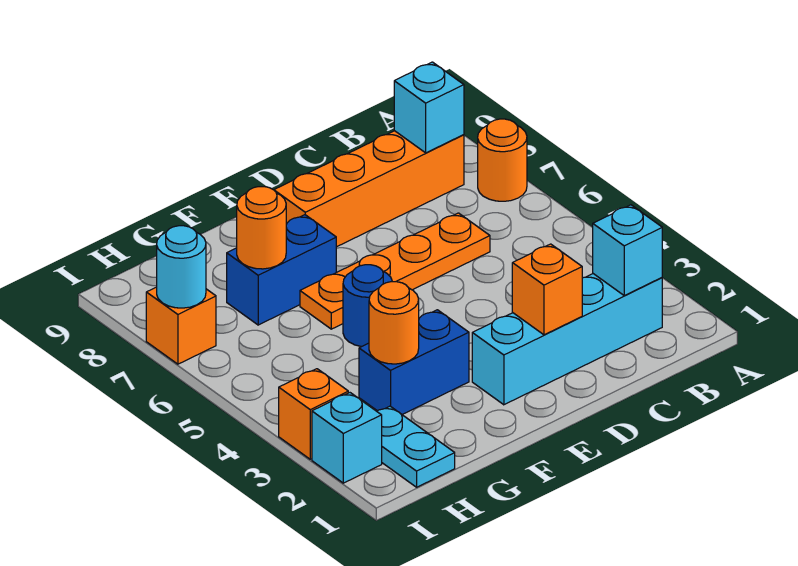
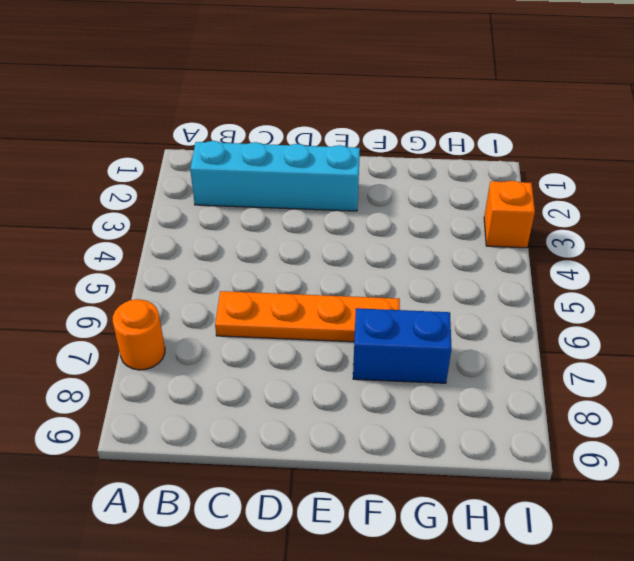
none -> orange 1x4 brick [274,131,464,247]
none -> blue 1x2 brick [359,310,469,414]
none -> blue 1x1 round brick [343,265,392,347]

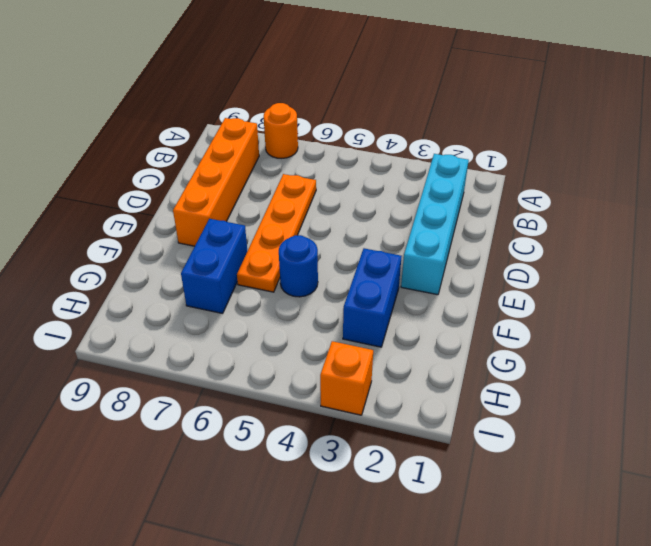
none -> cyan 1x2 plate [377,406,455,487]
none -> cyan 1x1 brick [312,393,382,483]
none -> orange 1x1 brick [146,287,216,364]

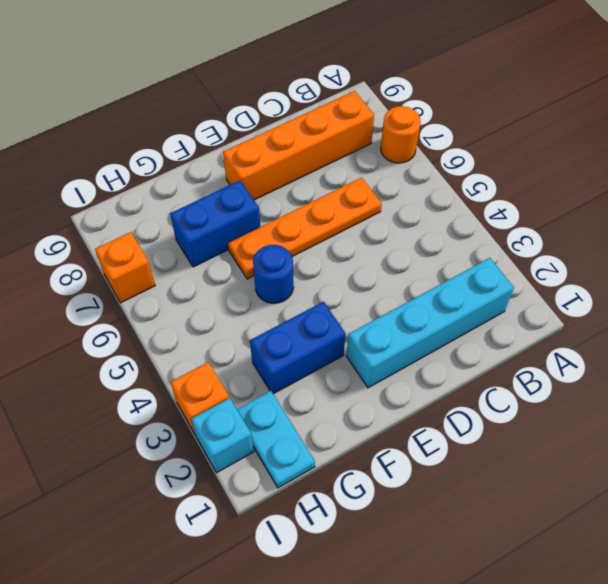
none -> cyan 1x1 brick [593,205,662,295]
none -> cyan 1x1 brick [394,62,464,153]
none -> orange 1x1 brick [512,244,582,335]

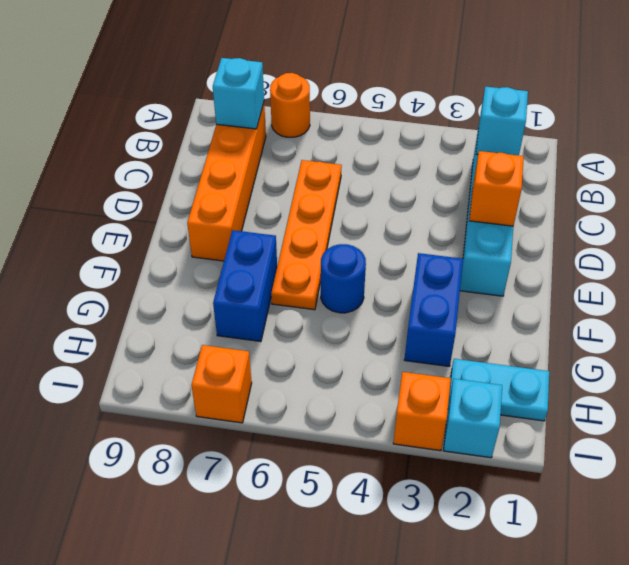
none -> orange 1x1 round brick [369,282,419,364]
none -> orange 1x1 round brick [237,187,286,269]
none -> cyan 1x1 round brick [157,226,206,308]

